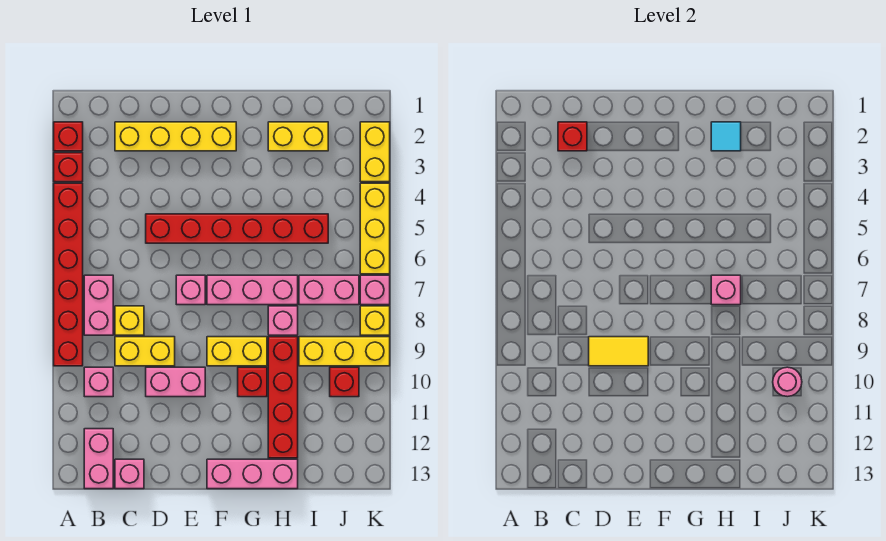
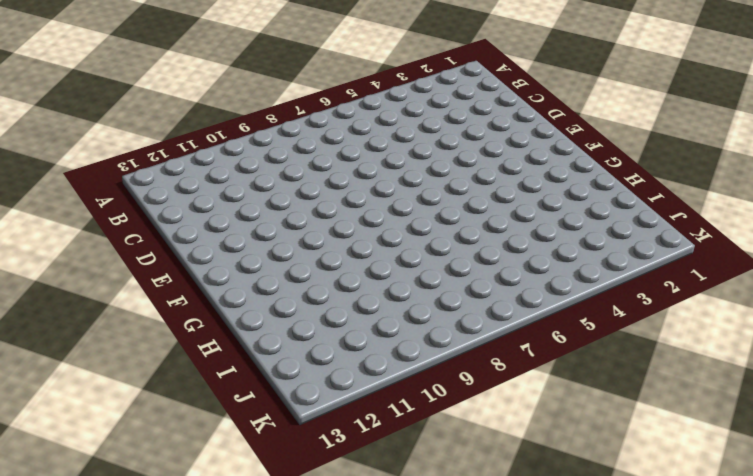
none -> red 1x1 brick [54,122,83,151]
none -> red 1x1 brick [54,153,83,182]
none -> red 1x6 brick [54,183,83,366]
none -> pink 1x2 brick [84,275,113,335]

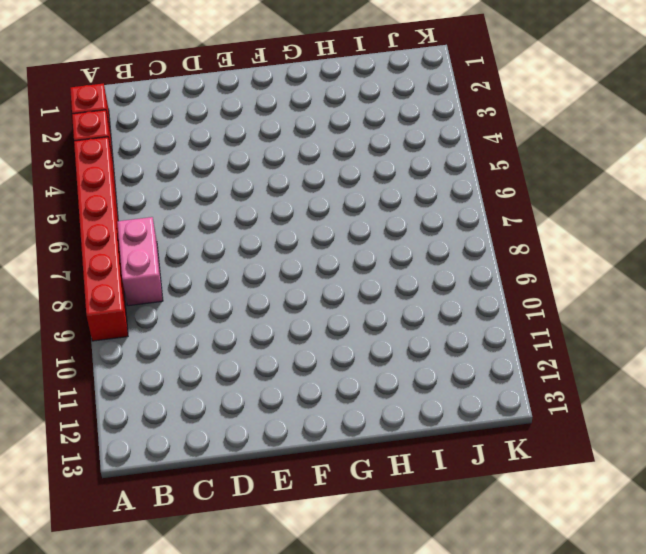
none -> pink 1x1 brick [84,367,113,397]
none -> pink 1x2 brick [84,429,113,489]
none -> yellow 1x4 brick [115,122,236,151]
none -> yellow 1x1 brick [115,306,144,335]

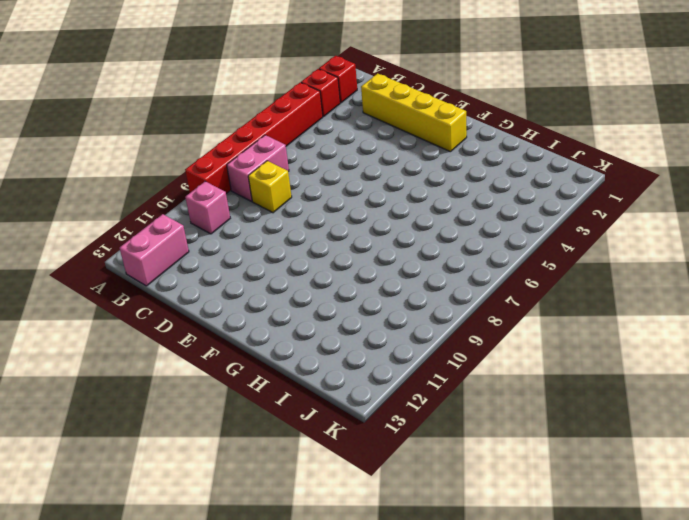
none -> yellow 1x2 brick [115,337,175,366]
none -> pink 1x1 brick [115,459,144,489]
none -> red 1x6 brick [146,214,328,243]
none -> pink 1x2 brick [146,367,205,397]

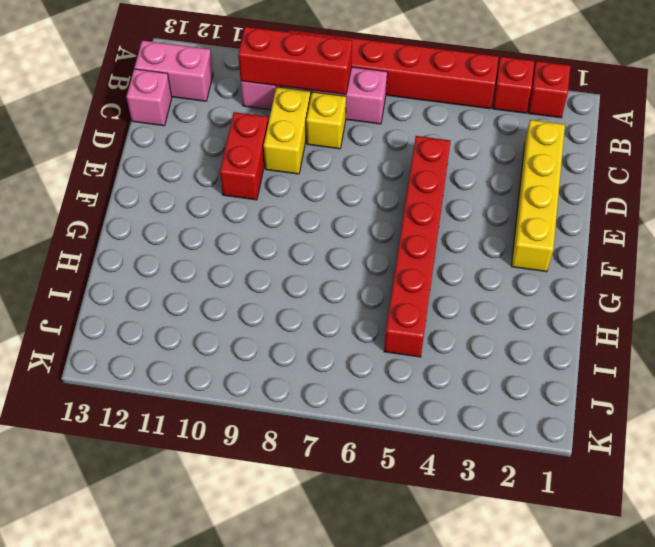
red 1x3 brick [238,27,352,94] -> none
red 1x2 brick [220,112,268,200] -> pink 1x2 brick [146,367,205,397]
none -> pink 1x1 brick [176,275,205,305]
none -> pink 1x3 brick [207,275,298,305]
none -> yellow 1x2 brick [207,337,267,366]
none -> pink 1x3 brick [207,459,298,489]

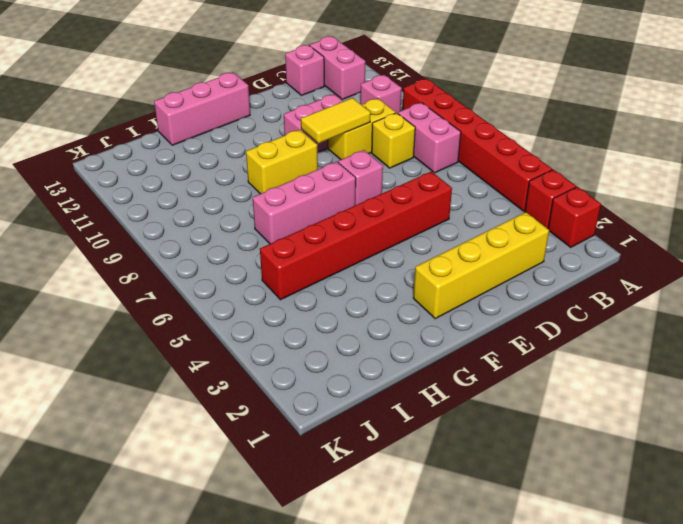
none -> red 1x1 brick [238,367,267,397]
none -> yellow 1x2 brick [268,122,328,151]
none -> pink 1x1 brick [268,306,298,335]
none -> red 1x4 brick [268,337,298,458]

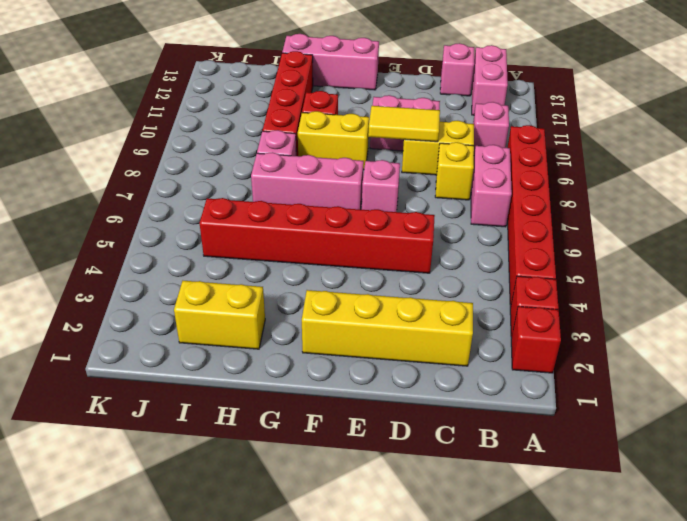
none -> pink 1x2 brick [299,275,359,305]
none -> yellow 1x3 brick [299,337,390,366]
none -> red 1x1 brick [330,367,359,397]
none -> yellow 1x2 brick [360,122,390,182]

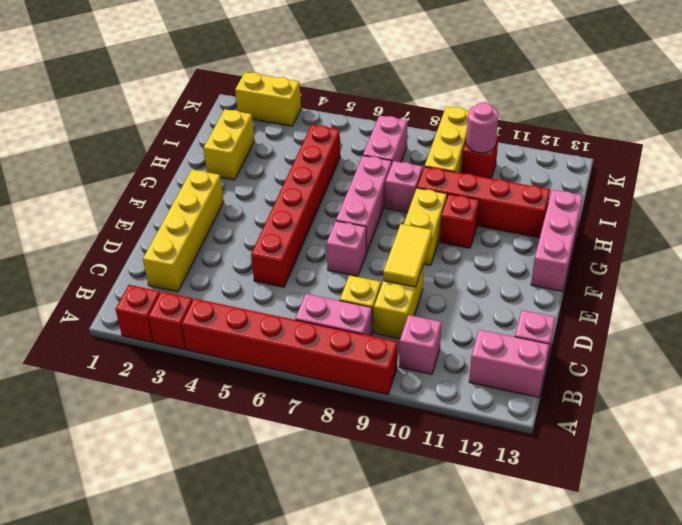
none -> pink 1x2 brick [146,367,205,397]
none -> yellow 1x3 brick [360,183,390,274]
none -> pink 1x1 brick [360,275,390,305]
none -> yellow 1x1 brick [360,306,390,335]

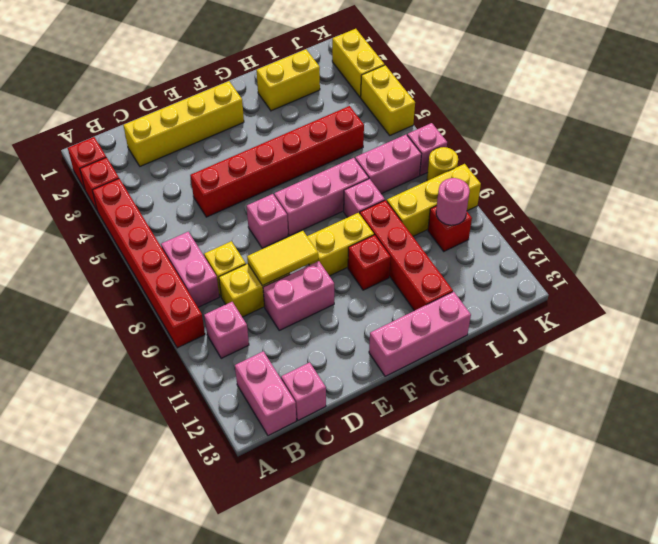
yellow 1x2 brick [361,65,415,135] -> yellow 1x3 brick [360,183,390,274]
yellow 1x1 round brick [427,147,458,181] -> yellow 1x1 brick [360,306,390,335]
none -> red 1x1 brick [558,122,587,151]
none -> cyan 1x1 tile [711,122,741,151]
none -> pink 1x1 brick [711,275,741,305]

